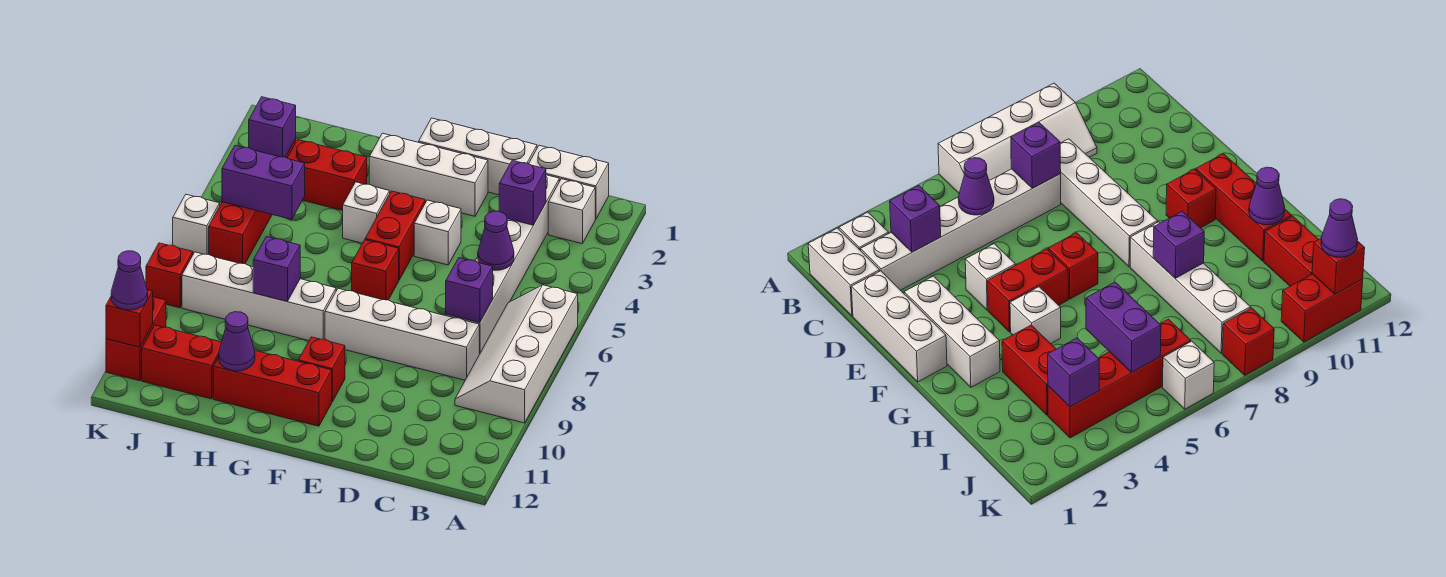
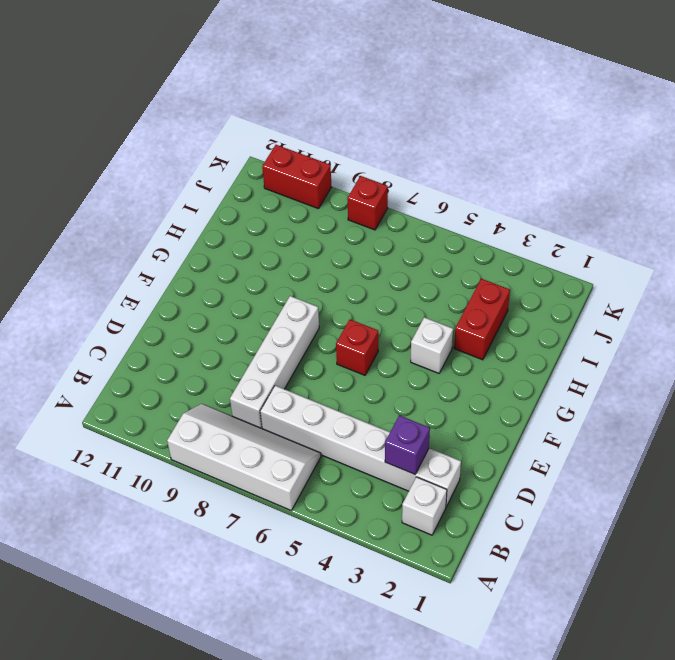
none -> white 1x2 brick [529,145,609,219]
none -> white 1x3 brick [419,118,537,195]
none -> white 1x3 brick [369,133,488,216]

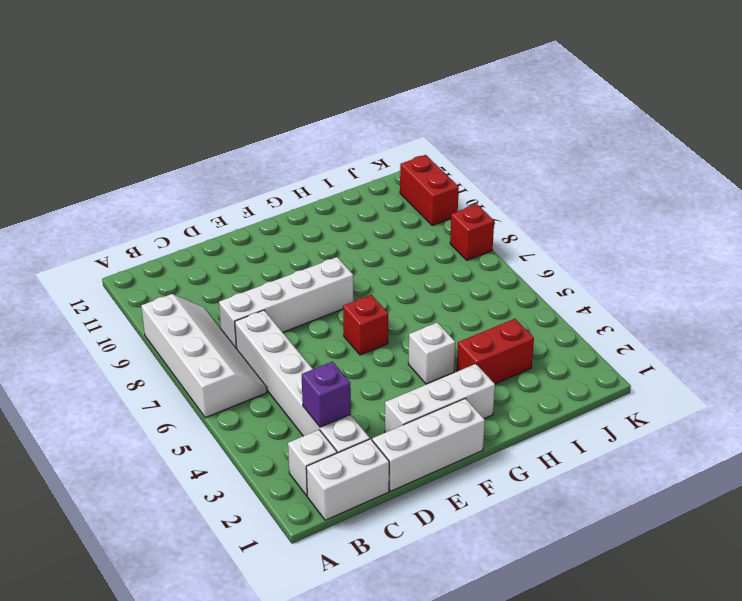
none -> white 1x1 brick [414,200,461,265]
none -> red 1x2 brick [365,191,425,280]
none -> red 1x1 brick [298,337,345,402]

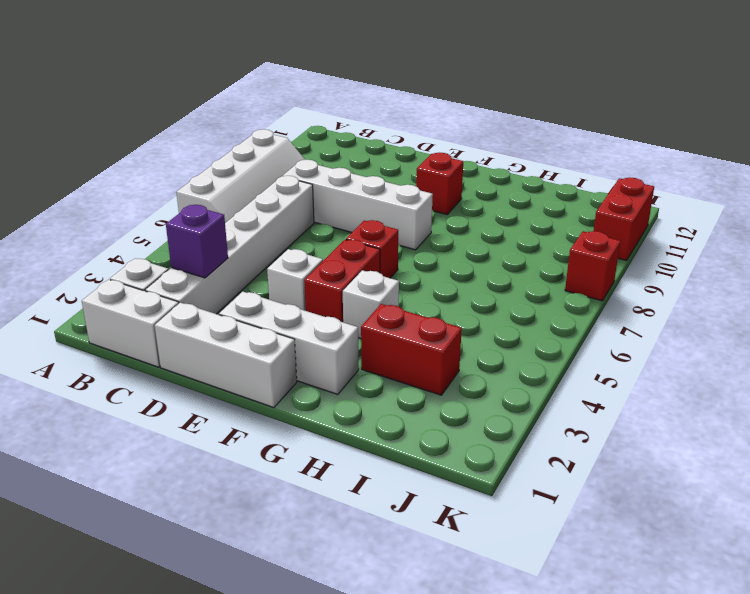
none -> red 1x3 brick [213,350,332,426]
none -> white 1x4 brick [182,252,336,341]
none -> red 1x2 brick [142,325,221,399]

